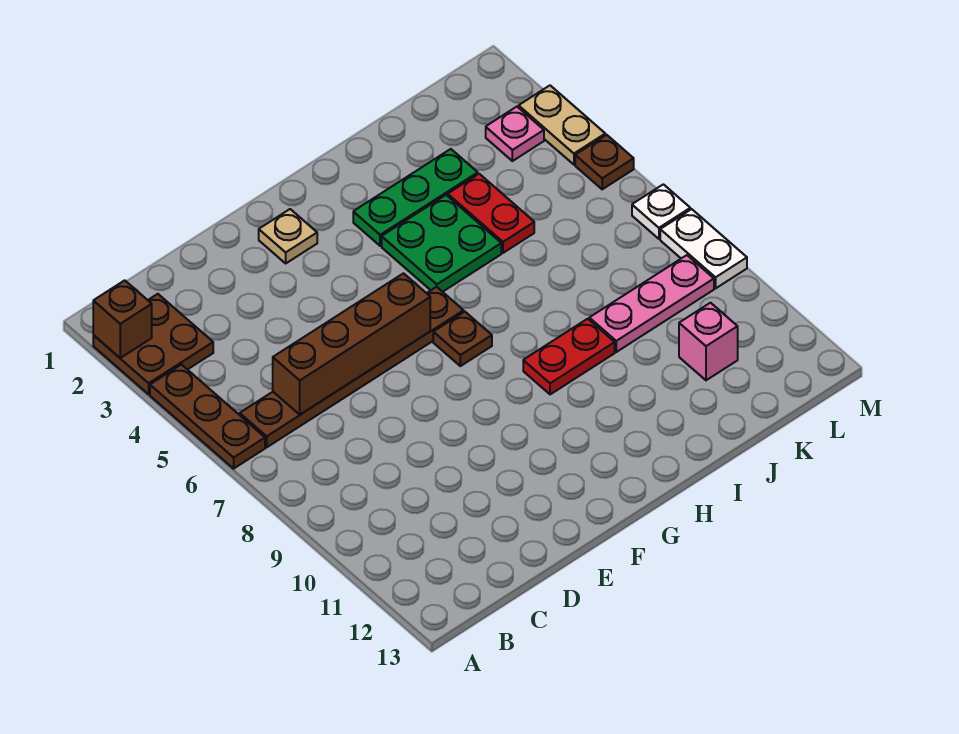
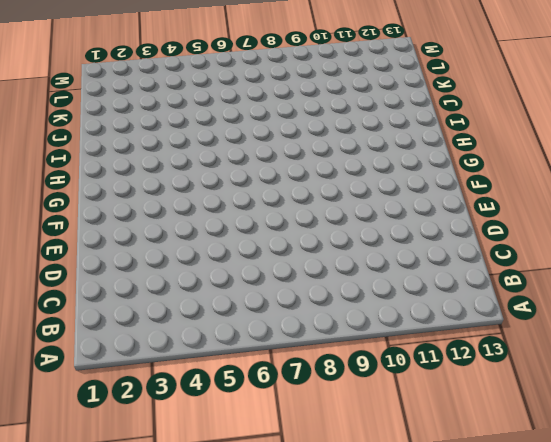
none -> brown 2x2 plate [93,294,213,394]
none -> brown 1x3 plate [150,365,265,469]
none -> brown 1x6 plate [240,287,464,447]

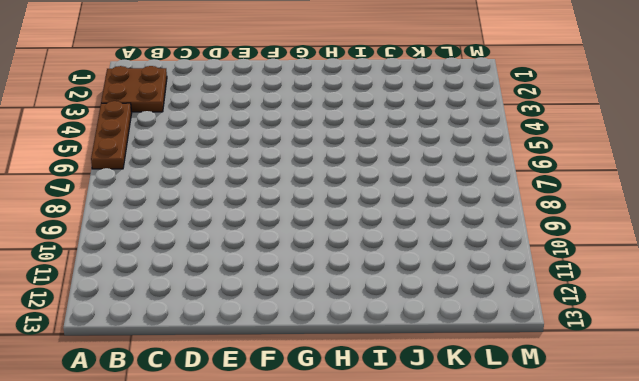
none -> brown 1x6 plate [240,287,464,447]
none -> tan 1x1 plate [259,209,317,263]
none -> brown 1x1 plate [433,312,492,366]

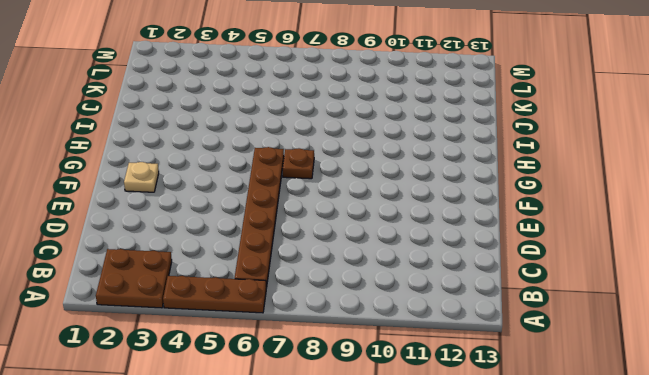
none -> green 1x3 plate [353,149,478,246]
none -> green 2x2 plate [382,195,501,292]
none -> red 1x2 plate [523,319,615,394]

